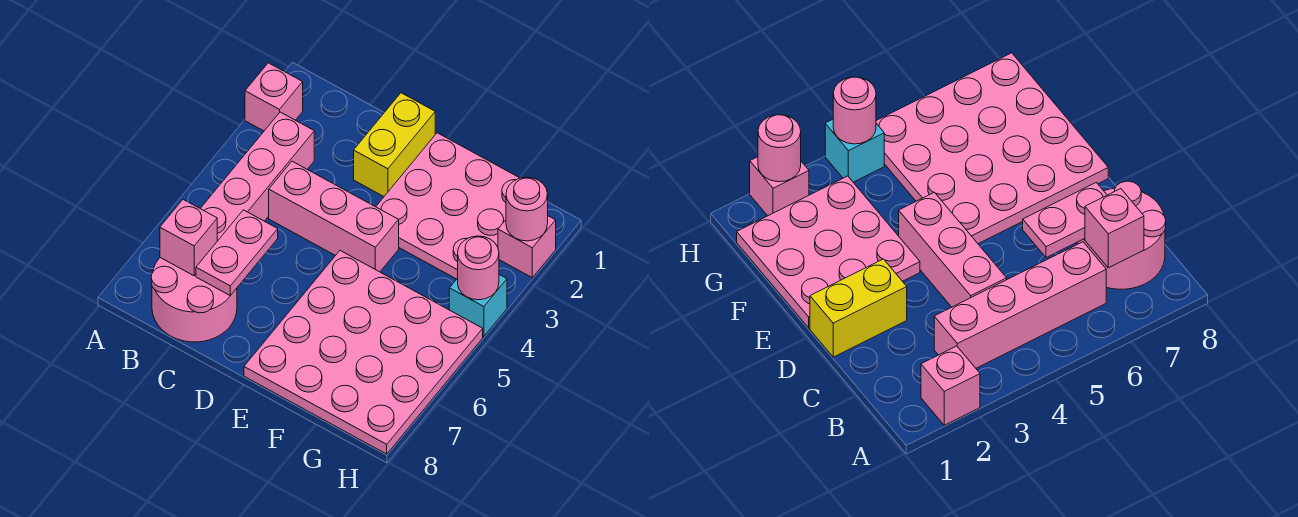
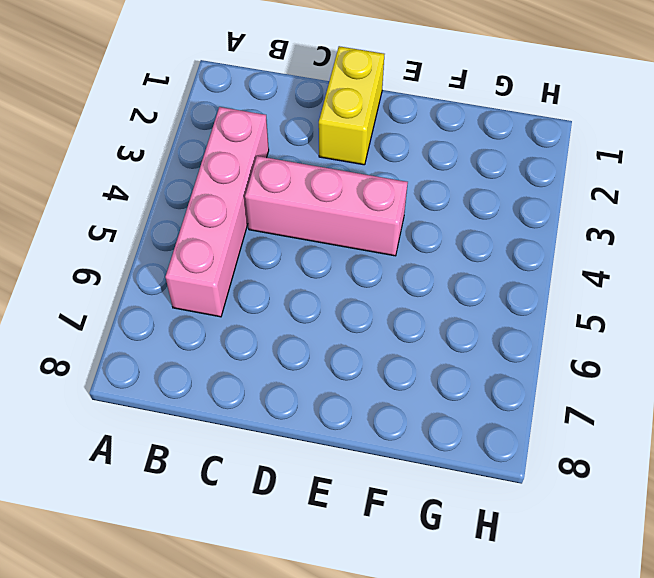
none -> pink 1x1 brick [245,63,303,131]
none -> pink 2x2 round brick [151,258,237,342]
none -> pink 3x3 plate [376,133,519,279]

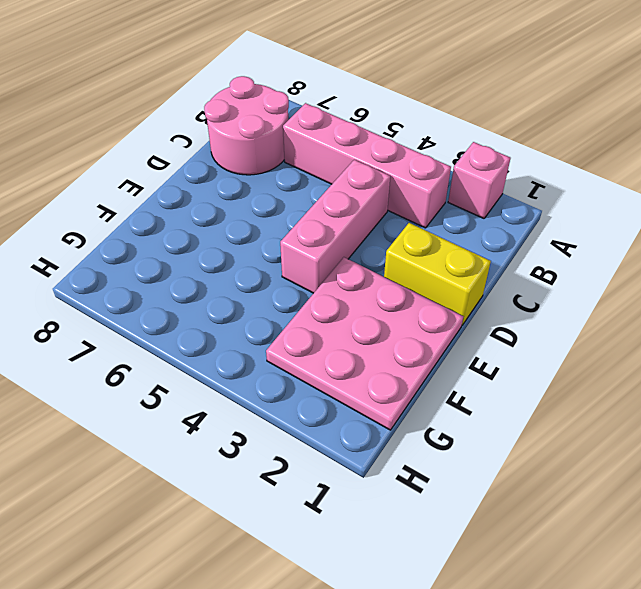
none -> pink 4x4 plate [244,251,483,454]
none -> pink 1x1 brick [498,216,556,278]
none -> cyan 1x1 brick [449,275,507,337]

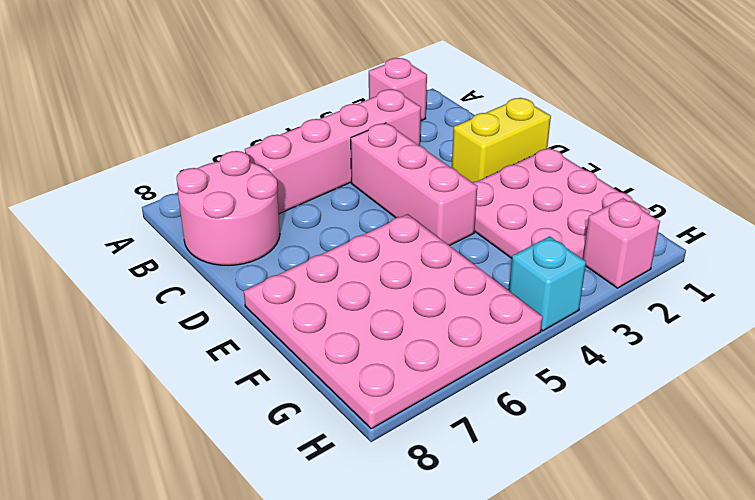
none -> pink 1x1 brick [160,199,217,276]
none -> pink 1x2 plate [196,210,278,296]
none -> pink 1x1 round brick [506,177,548,241]

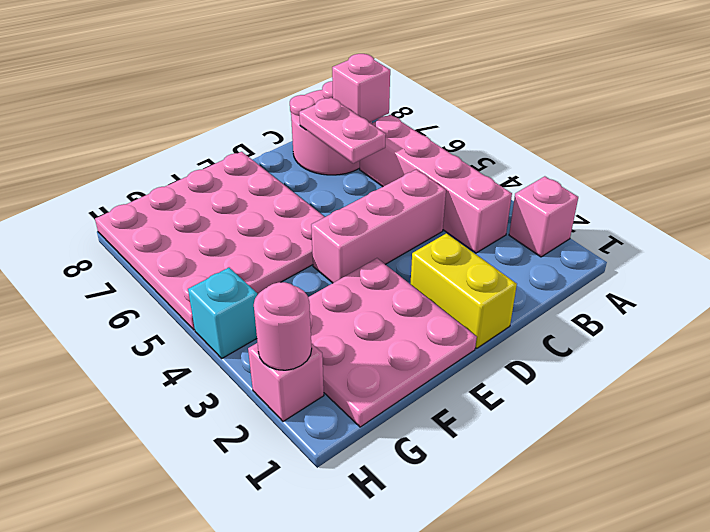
none -> pink 1x1 round brick [458,236,499,300]

